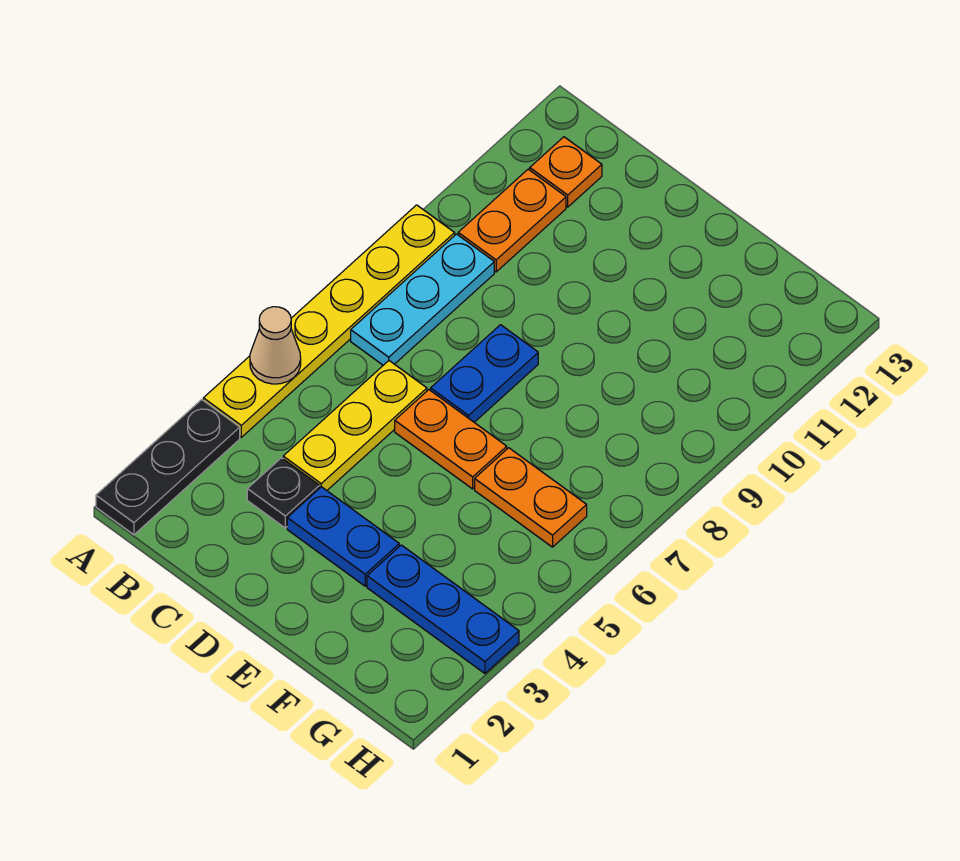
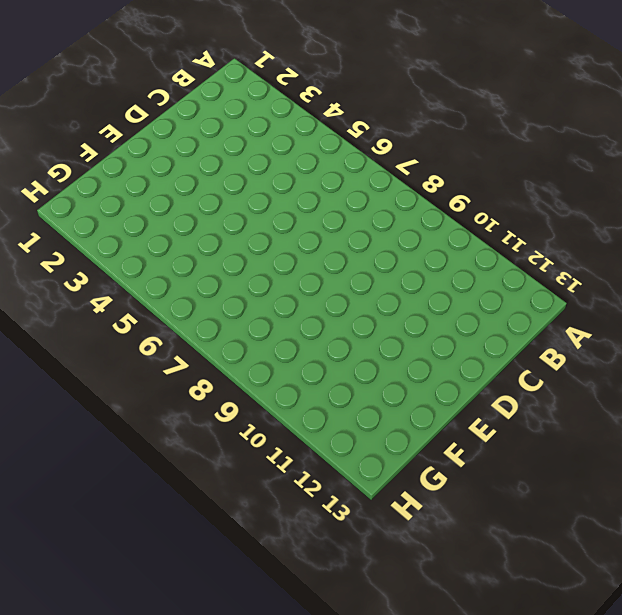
none -> black 1x3 plate [96,400,240,535]
none -> yellow 1x6 plate [203,205,455,437]
none -> cyan 1x3 plate [351,234,494,365]

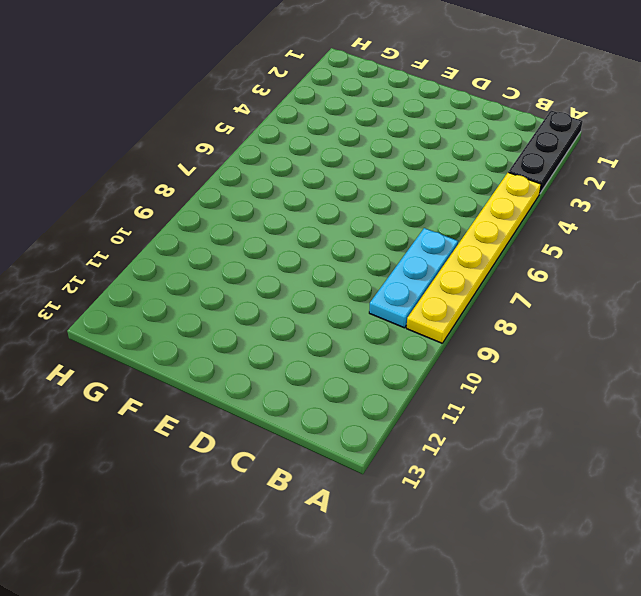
none -> orange 1x2 plate [458,169,566,272]
none -> orange 1x1 plate [530,137,602,207]
none -> black 1x1 plate [247,458,320,528]

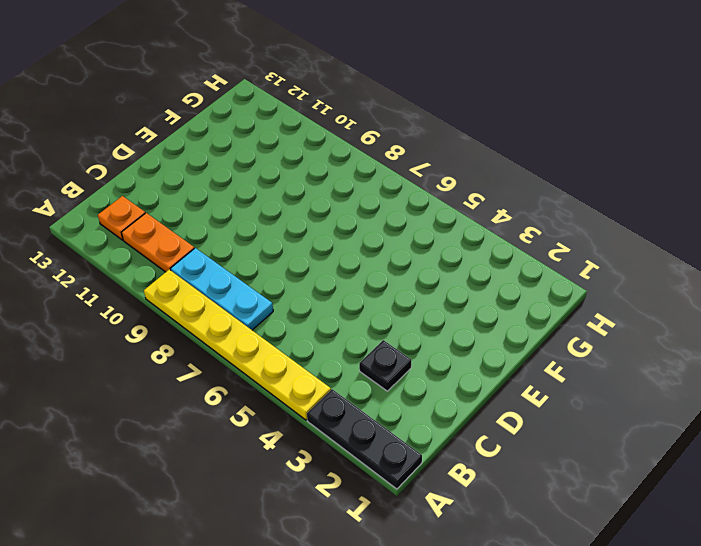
none -> yellow 1x3 plate [283,361,427,490]
none -> blue 1x2 plate [287,487,399,586]
none -> orange 1x2 plate [395,390,507,489]

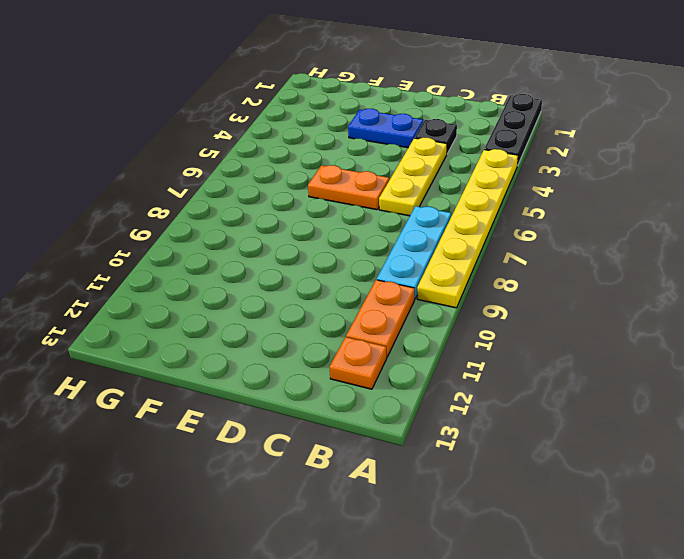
none -> blue 1x2 plate [431,325,538,422]
none -> blue 1x3 plate [367,545,519,673]
none -> orange 1x2 plate [475,448,587,547]

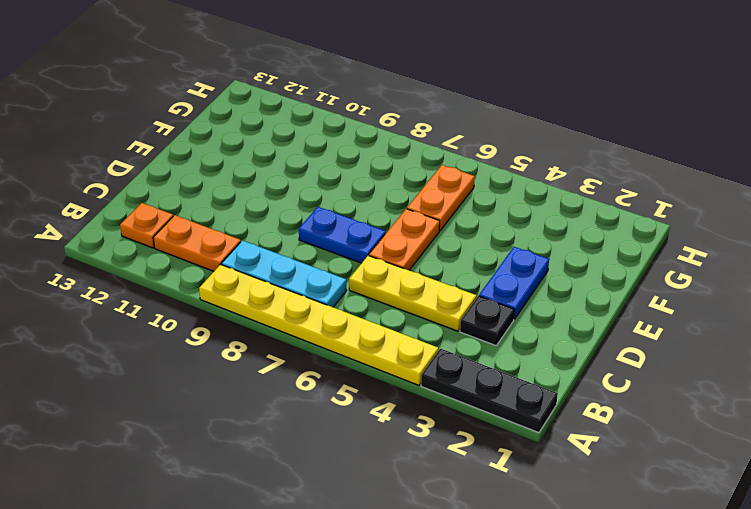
none -> blue 1x3 plate [367,545,519,673]
none -> tan 1x1 cone [250,307,301,384]

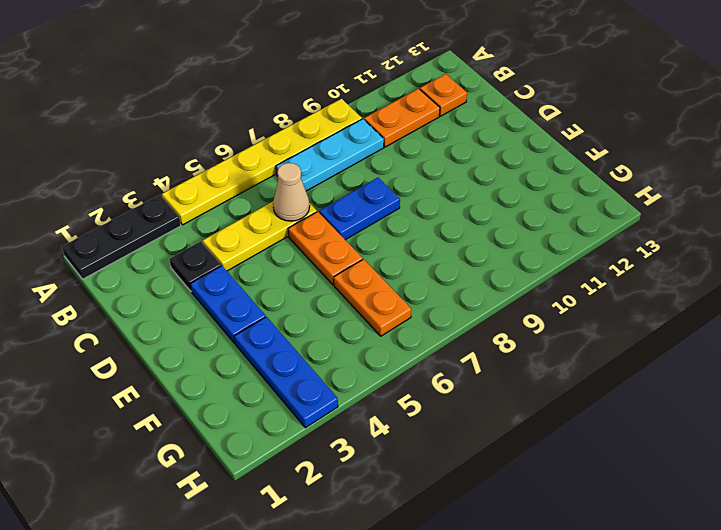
tan 1x1 cone [273,163,310,221] -> tan 1x1 cone moved to [250,307,301,384]

